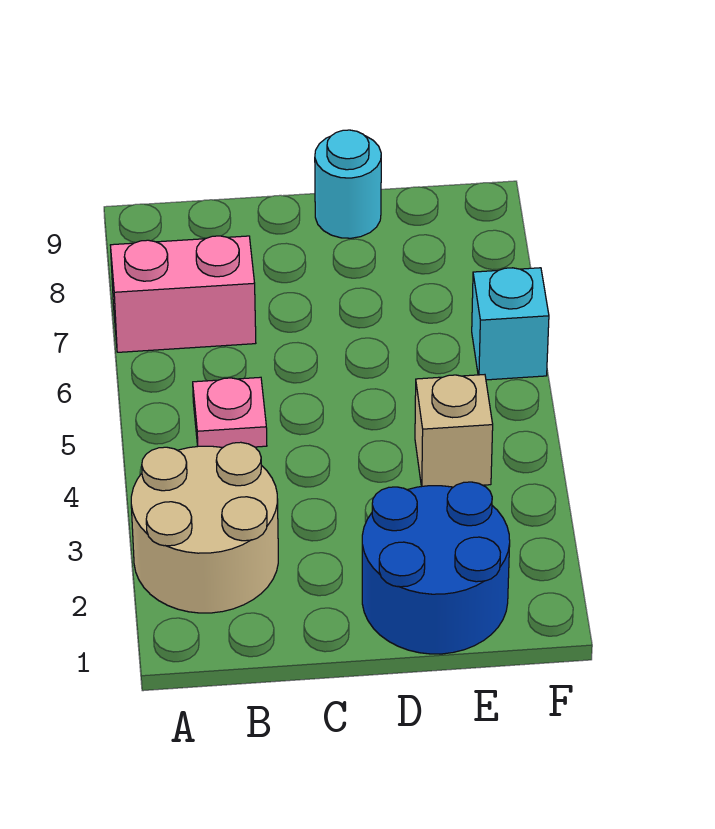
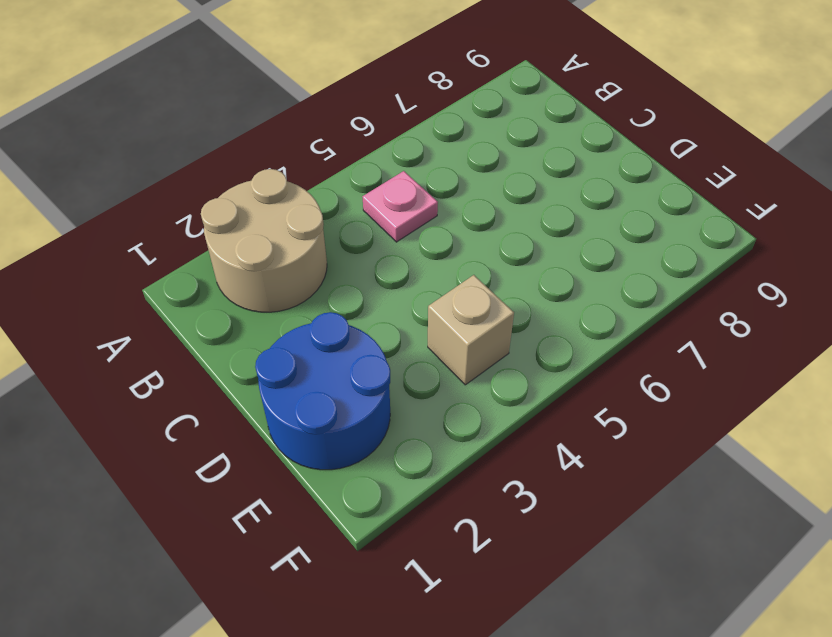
none -> pink 1x2 brick [110,236,256,352]
none -> cyan 1x1 round brick [315,130,381,238]

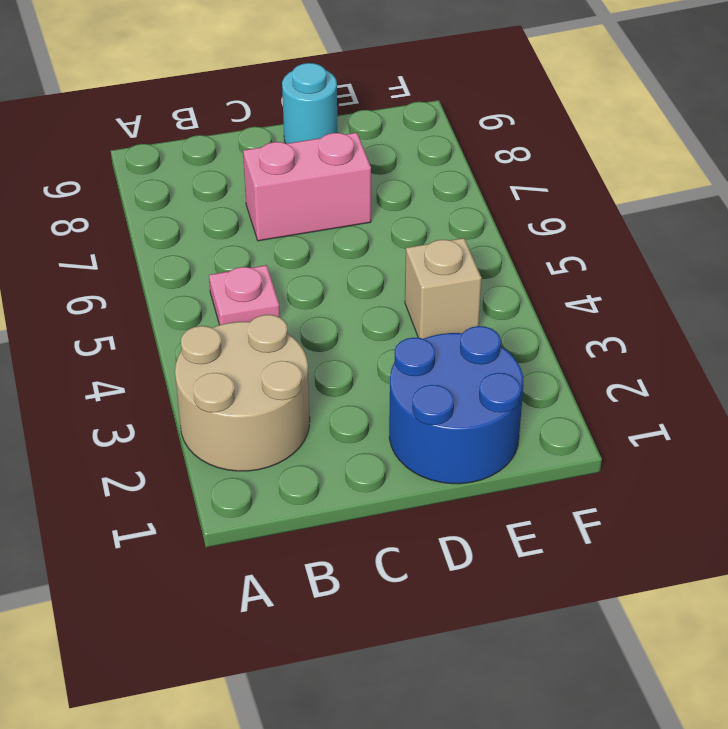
pink 1x2 brick [243,133,371,241] -> pink 1x2 brick moved to [110,236,256,352]
none -> cyan 1x1 brick [472,268,549,380]

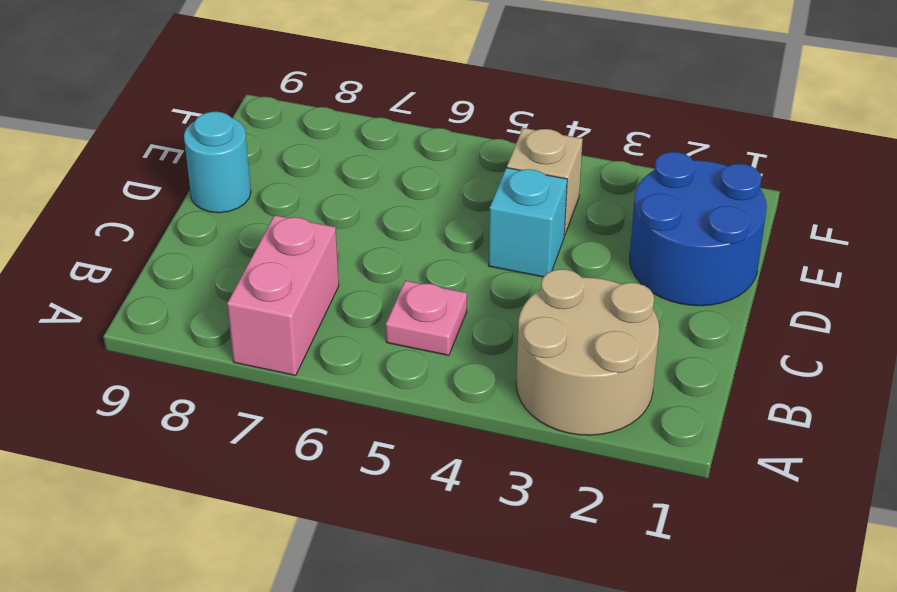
cyan 1x1 brick [488,168,567,277] -> cyan 1x1 brick moved to [472,268,549,380]

